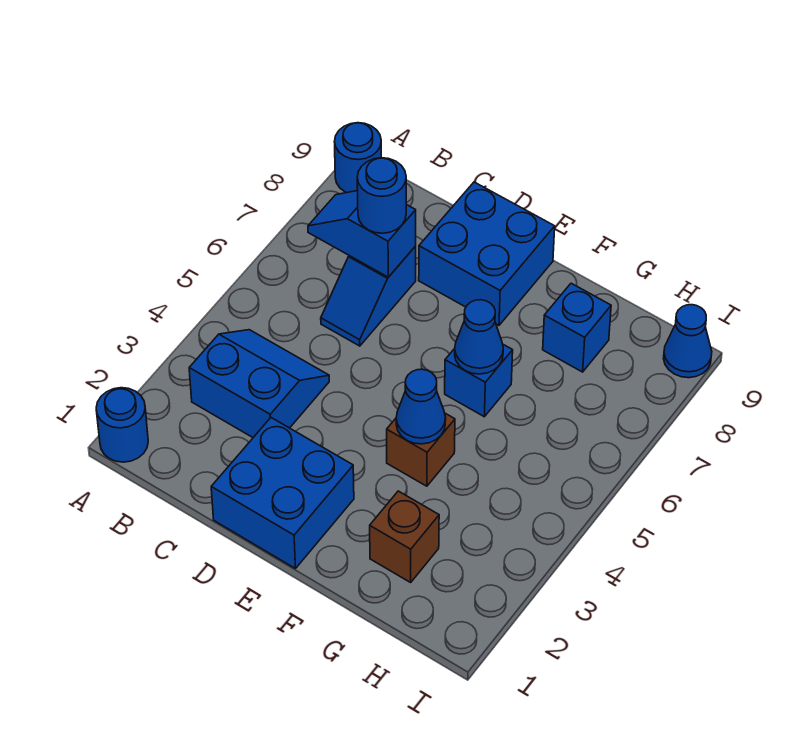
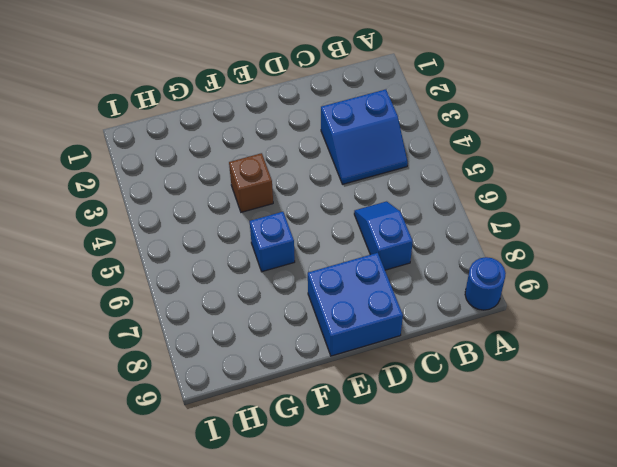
none -> blue 1x1 round brick [96,388,148,462]
none -> blue 2x2 brick [211,418,354,569]
none -> brown 1x1 brick [370,491,439,582]

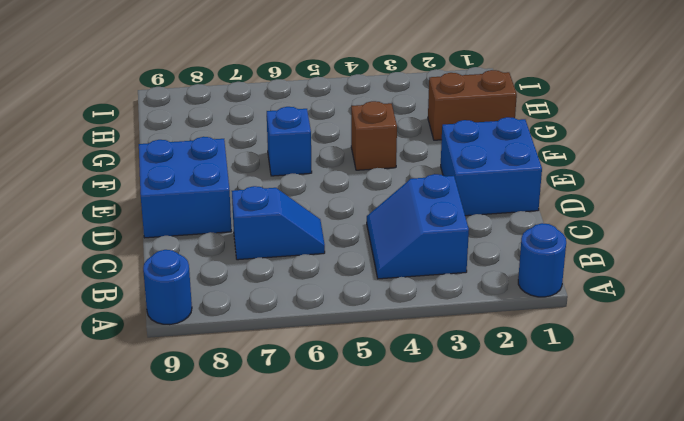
brown 1x2 brick [428,70,517,140] -> brown 1x1 brick [370,491,439,582]
none -> blue 1x1 brick [543,283,611,372]
none -> blue 1x1 cone [664,305,712,378]
none -> blue 1x2 slope [308,191,416,277]

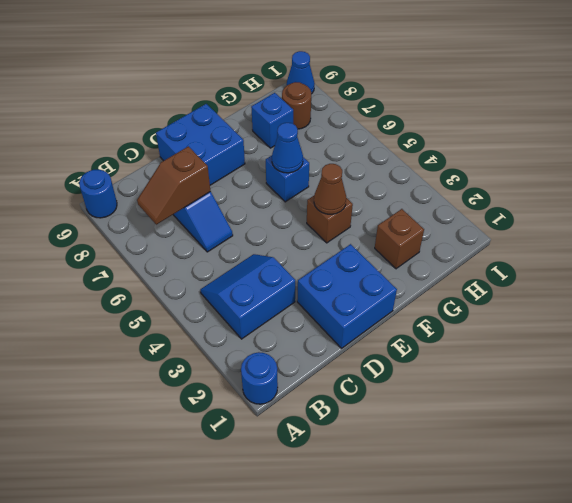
brown 1x2 slope [137,146,210,225] -> blue 1x2 slope [308,191,416,277]
brown 1x1 cone [314,164,346,214] -> blue 1x1 cone [396,369,446,444]
brown 1x1 round brick [282,82,311,129] -> none
none -> blue 1x1 round brick [357,158,406,233]

